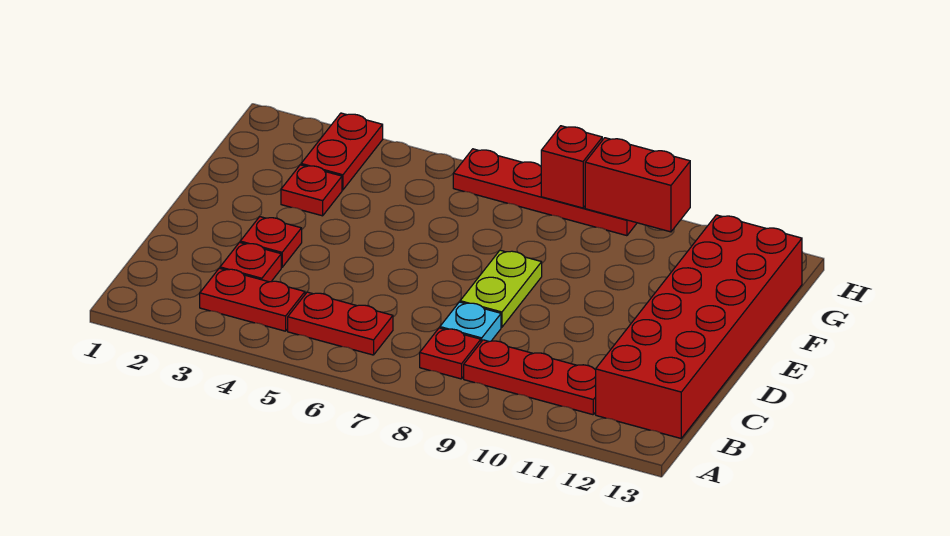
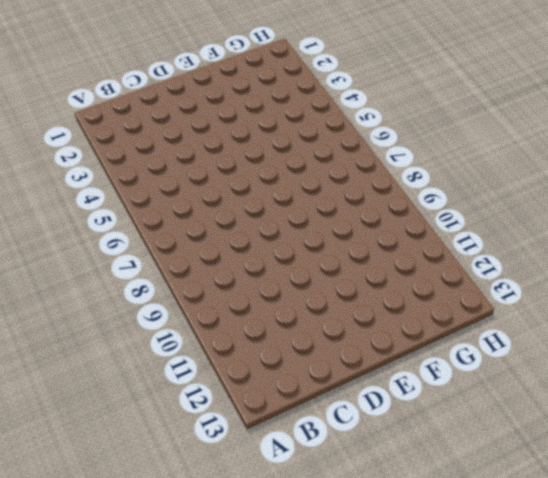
none -> red 1x2 plate [200,268,305,331]
none -> red 1x2 plate [288,292,393,355]
none -> red 1x1 plate [420,328,481,379]

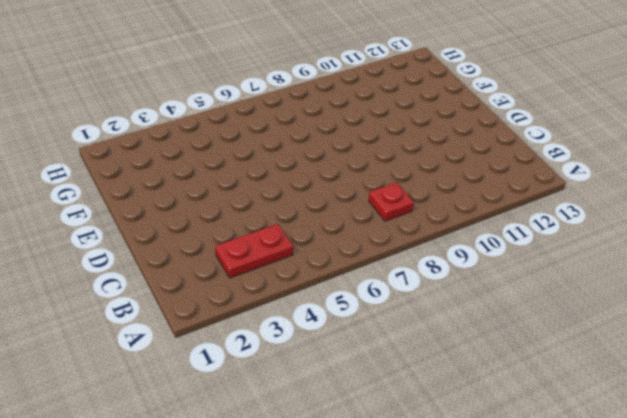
none -> red 1x2 plate [288,292,393,355]
none -> red 1x3 plate [464,340,596,415]
none -> red 2x6 brick [596,215,802,438]

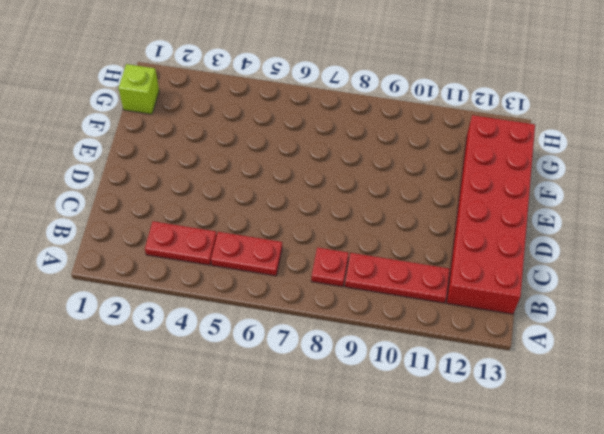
lime 1x1 brick [119,64,159,114] -> none
none -> red 1x1 plate [220,242,281,282]
none -> cyan 1x1 plate [440,302,501,342]
none -> red 1x1 plate [240,217,302,267]

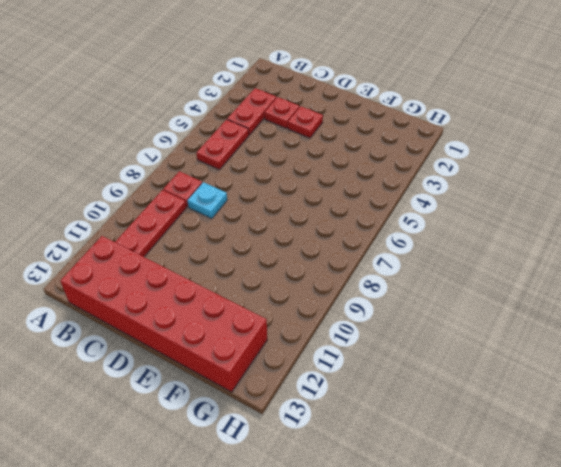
none -> lime 1x2 plate [460,250,542,327]
none -> red 1x1 plate [281,165,342,216]
none -> red 1x2 plate [301,113,383,190]

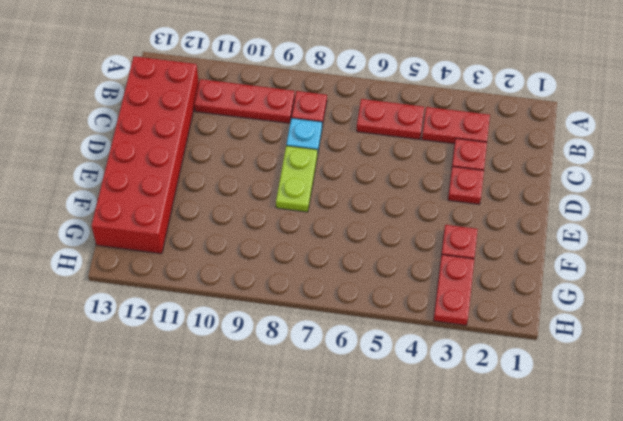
none -> red 1x4 plate [453,149,637,236]
none -> red 1x1 brick [541,126,602,208]
none -> red 1x2 brick [585,138,690,232]

